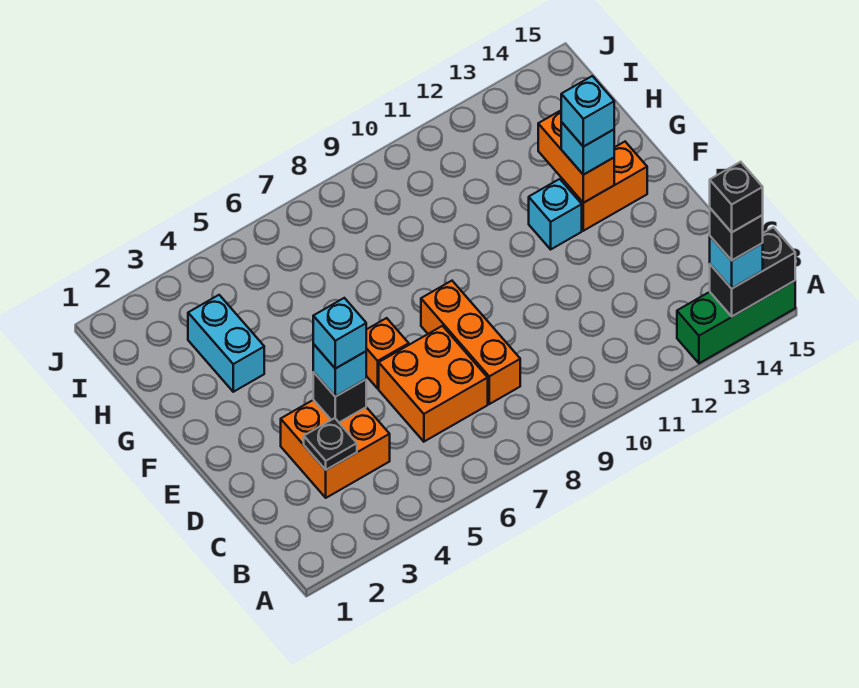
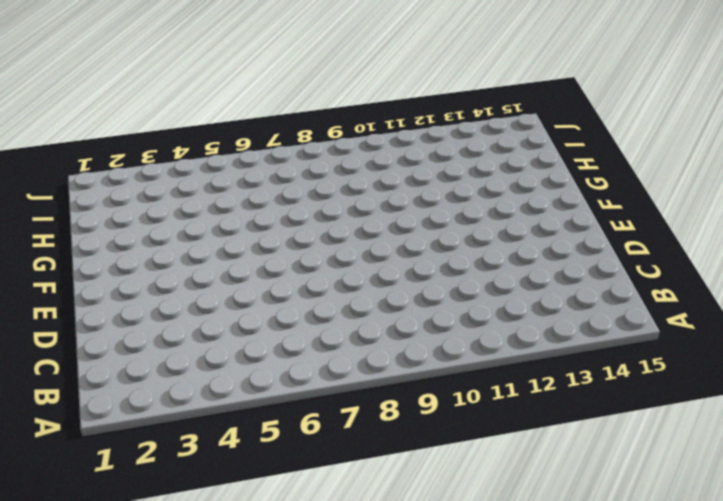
none -> green 1x3 brick [677,281,795,363]
none -> orange 2x2 brick [281,400,390,498]
none -> orange 2x2 brick [379,326,488,442]

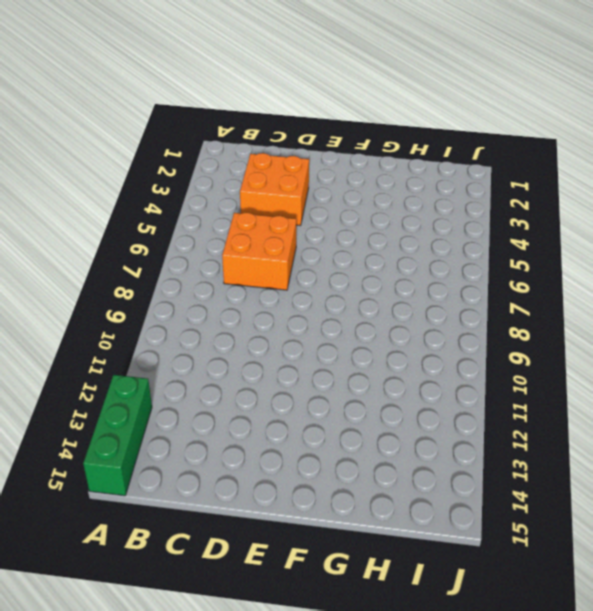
none -> orange 1x3 brick [421,281,520,404]
none -> orange 1x1 brick [366,318,409,388]
none -> cyan 1x1 brick [529,179,582,249]

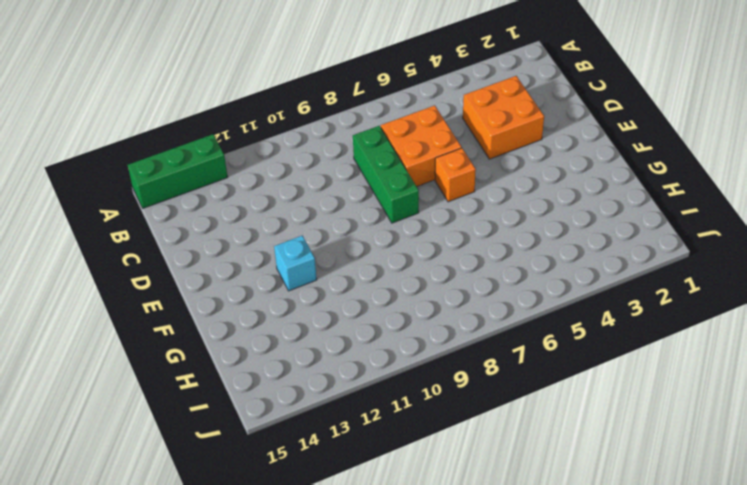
green 1x3 brick [353,126,419,223] -> orange 1x3 brick [421,281,520,404]
none -> orange 1x2 brick [561,142,647,231]
none -> cyan 1x2 brick [188,295,264,392]
none -> black 1x2 brick [710,227,795,316]

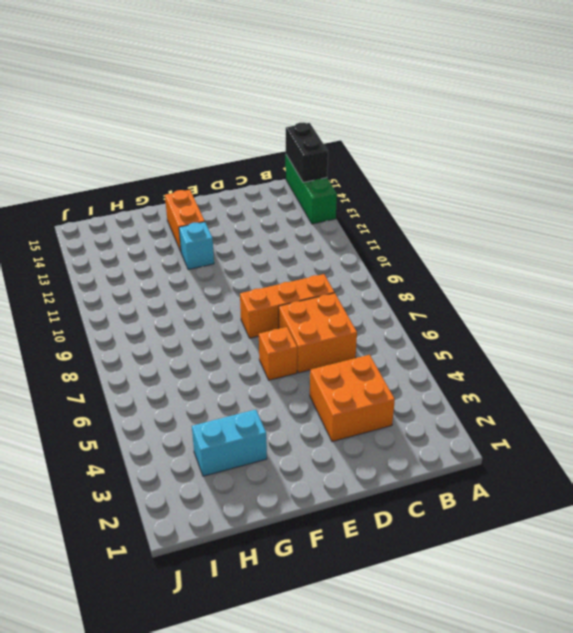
none -> black 1x1 plate [304,418,357,470]
none -> black 1x1 brick [313,372,366,422]
none -> orange 1x2 brick [538,111,614,203]

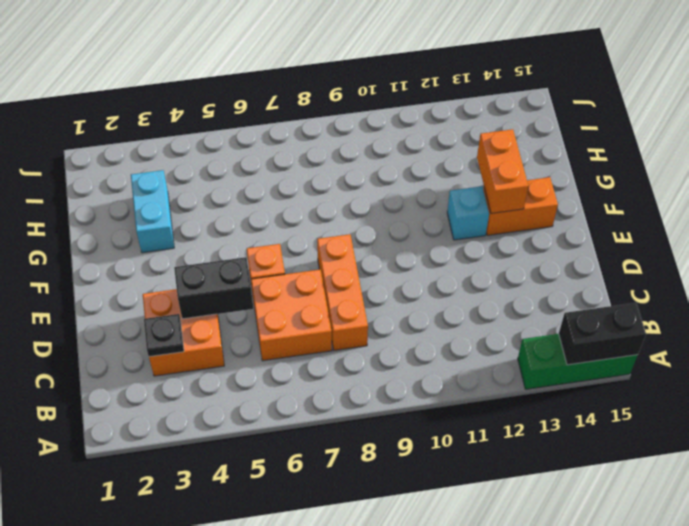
black 1x2 brick [174,257,253,319] -> black 1x1 brick [313,372,366,422]
none -> cyan 1x1 brick [710,236,763,288]
none -> cyan 1x1 brick [313,344,366,397]
none -> cyan 1x1 brick [561,122,614,175]

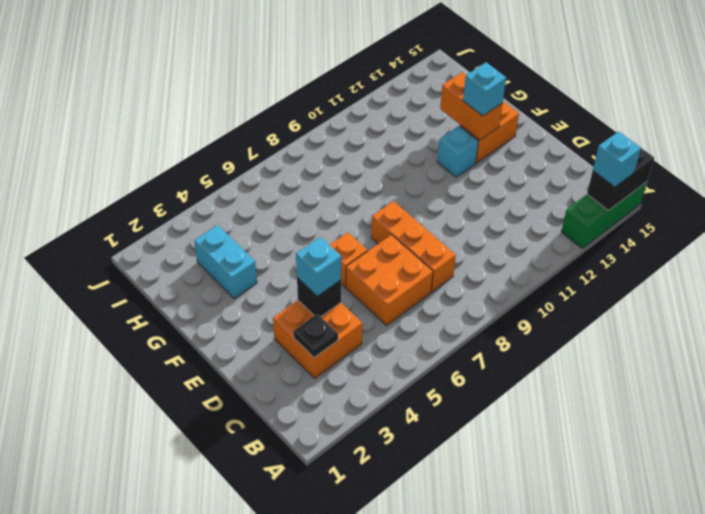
none -> black 1x1 brick [710,208,763,260]
none -> cyan 1x1 brick [313,298,366,369]
none -> cyan 1x1 brick [561,76,614,147]

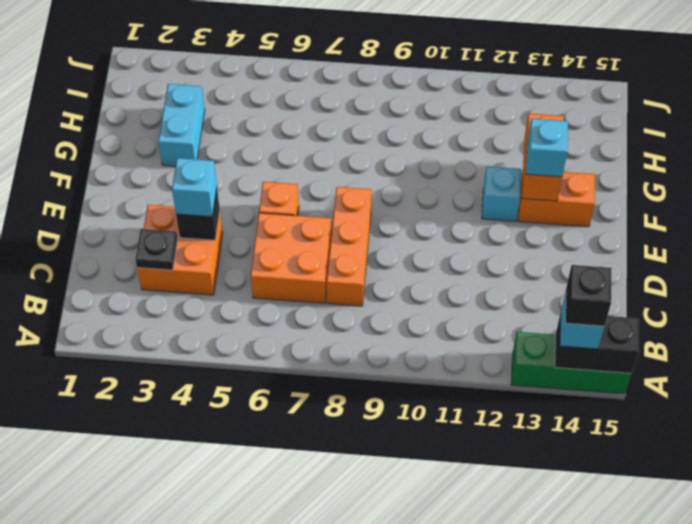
none -> cyan 1x1 brick [313,298,366,369]
none -> cyan 1x1 brick [561,76,614,147]
none -> black 1x1 brick [710,162,763,232]

